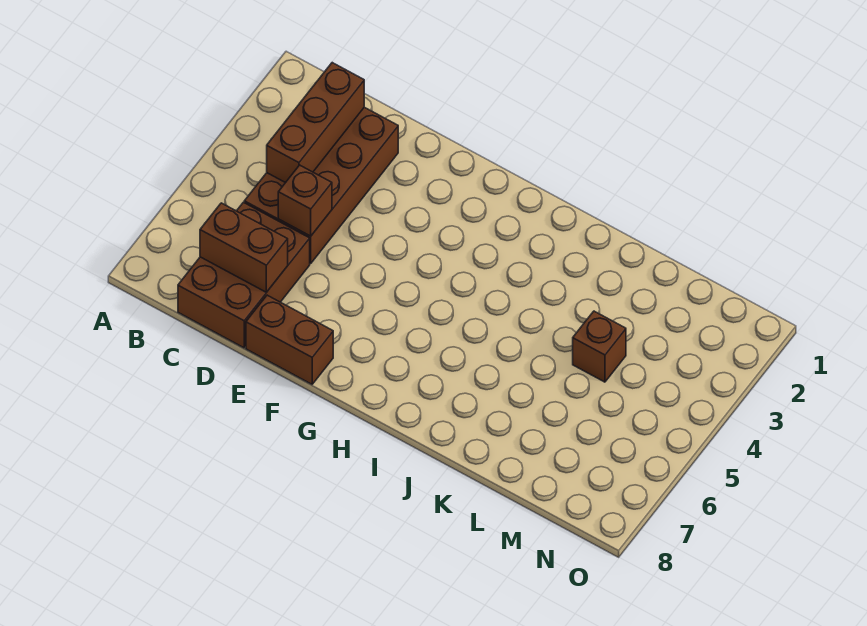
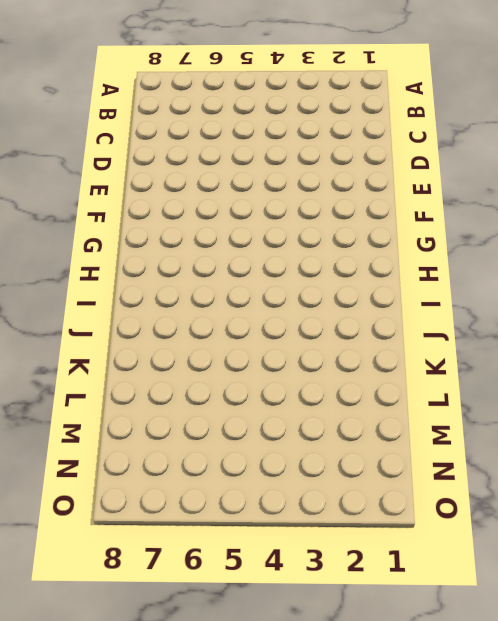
none -> brown 2x4 brick [244,107,398,263]
none -> brown 2x3 brick [178,202,310,348]

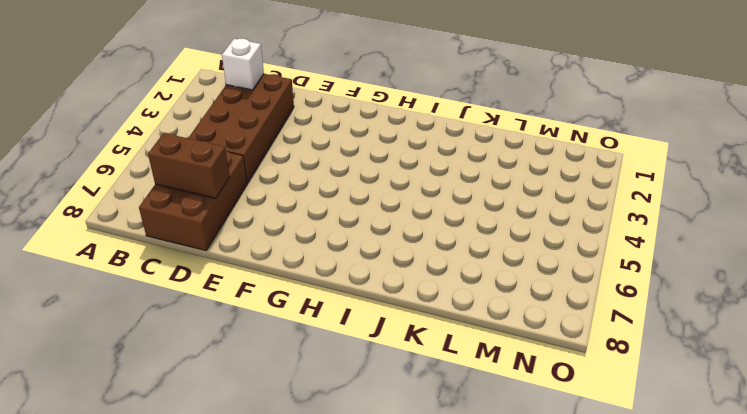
white 1x1 brick [222,39,264,90] -> brown 1x3 brick [267,63,364,183]
none -> brown 1x2 brick [246,295,333,384]
none -> brown 1x1 brick [573,311,626,382]

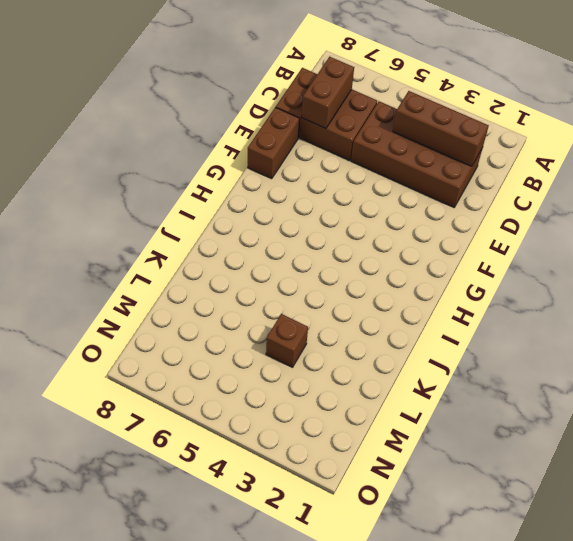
none -> brown 1x1 brick [278,165,332,236]

